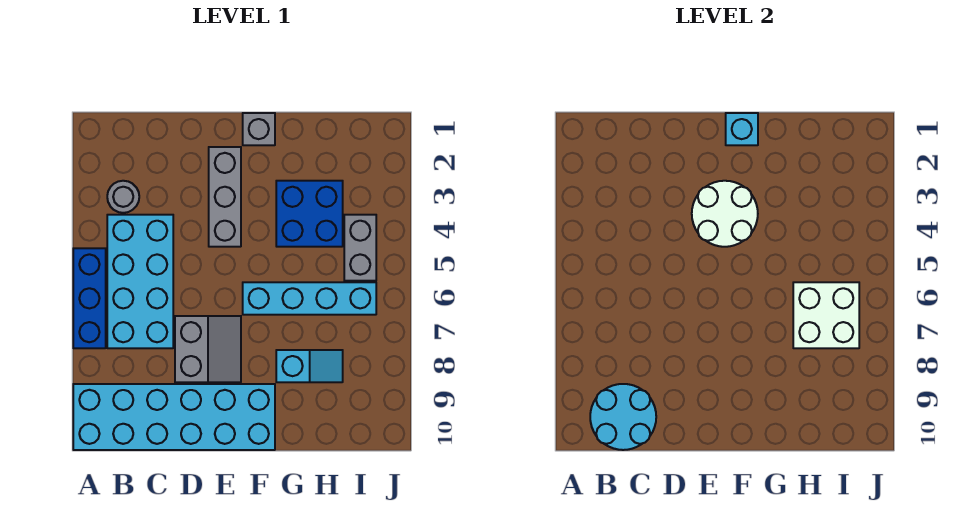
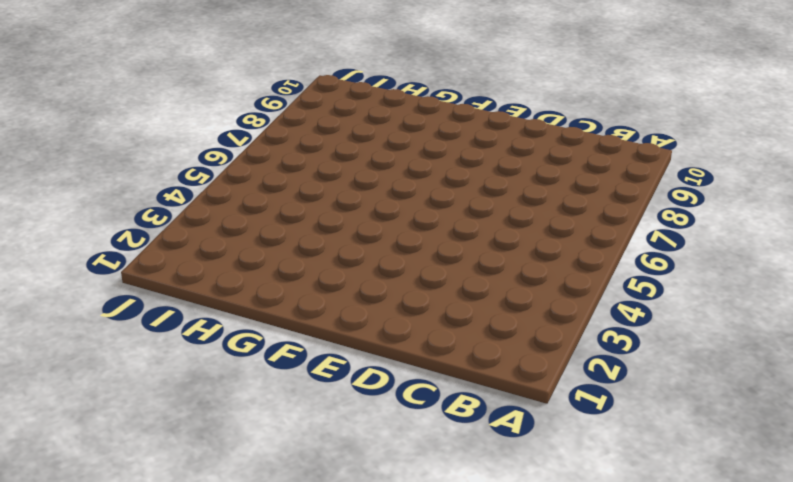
none -> blue 1x3 brick [73,248,106,348]
none -> cyan 2x6 brick [73,384,275,450]
none -> grey 1x1 round brick [107,181,139,213]

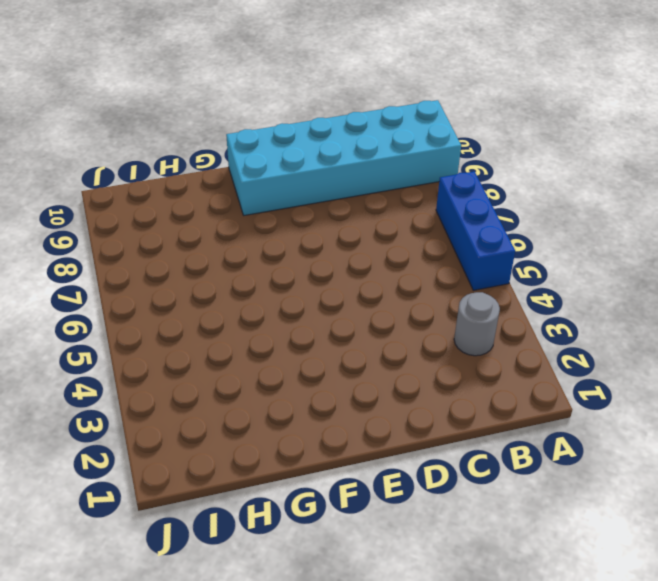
none -> cyan 2x4 brick [107,215,173,348]
none -> grey 2x2 slope [175,316,241,382]
none -> grey 1x3 brick [209,147,241,247]

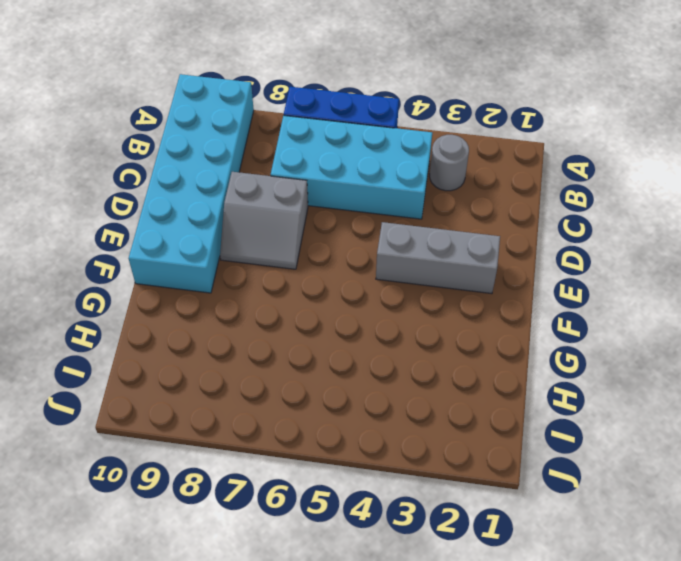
none -> grey 1x1 brick [243,113,275,145]
none -> cyan 1x4 brick [243,282,376,315]
none -> blue 2x2 brick [276,181,343,247]

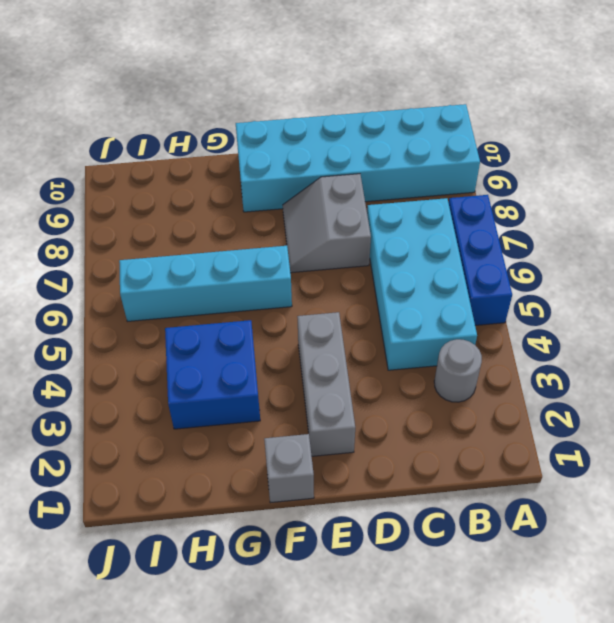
none -> cyan 1x2 slope [276,350,343,382]
none -> grey 1x2 brick [344,215,376,281]
none -> cyan 2x2 round brick [590,384,656,450]

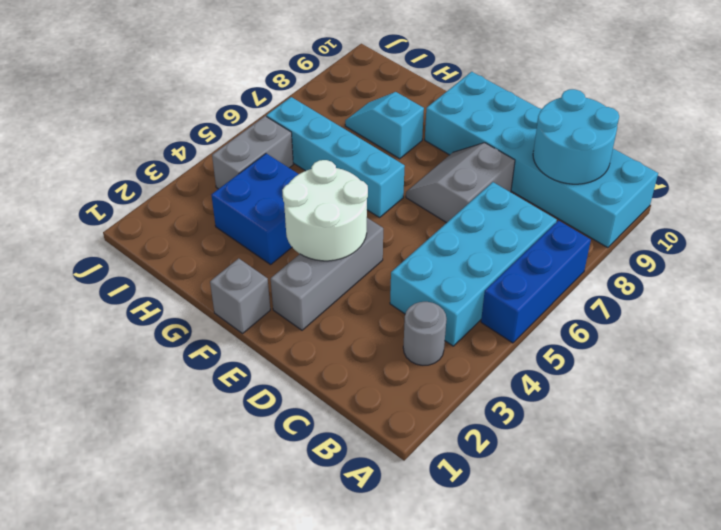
none -> cyan 1x1 brick [726,113,758,145]
none -> white 2x2 brick [793,282,859,348]

